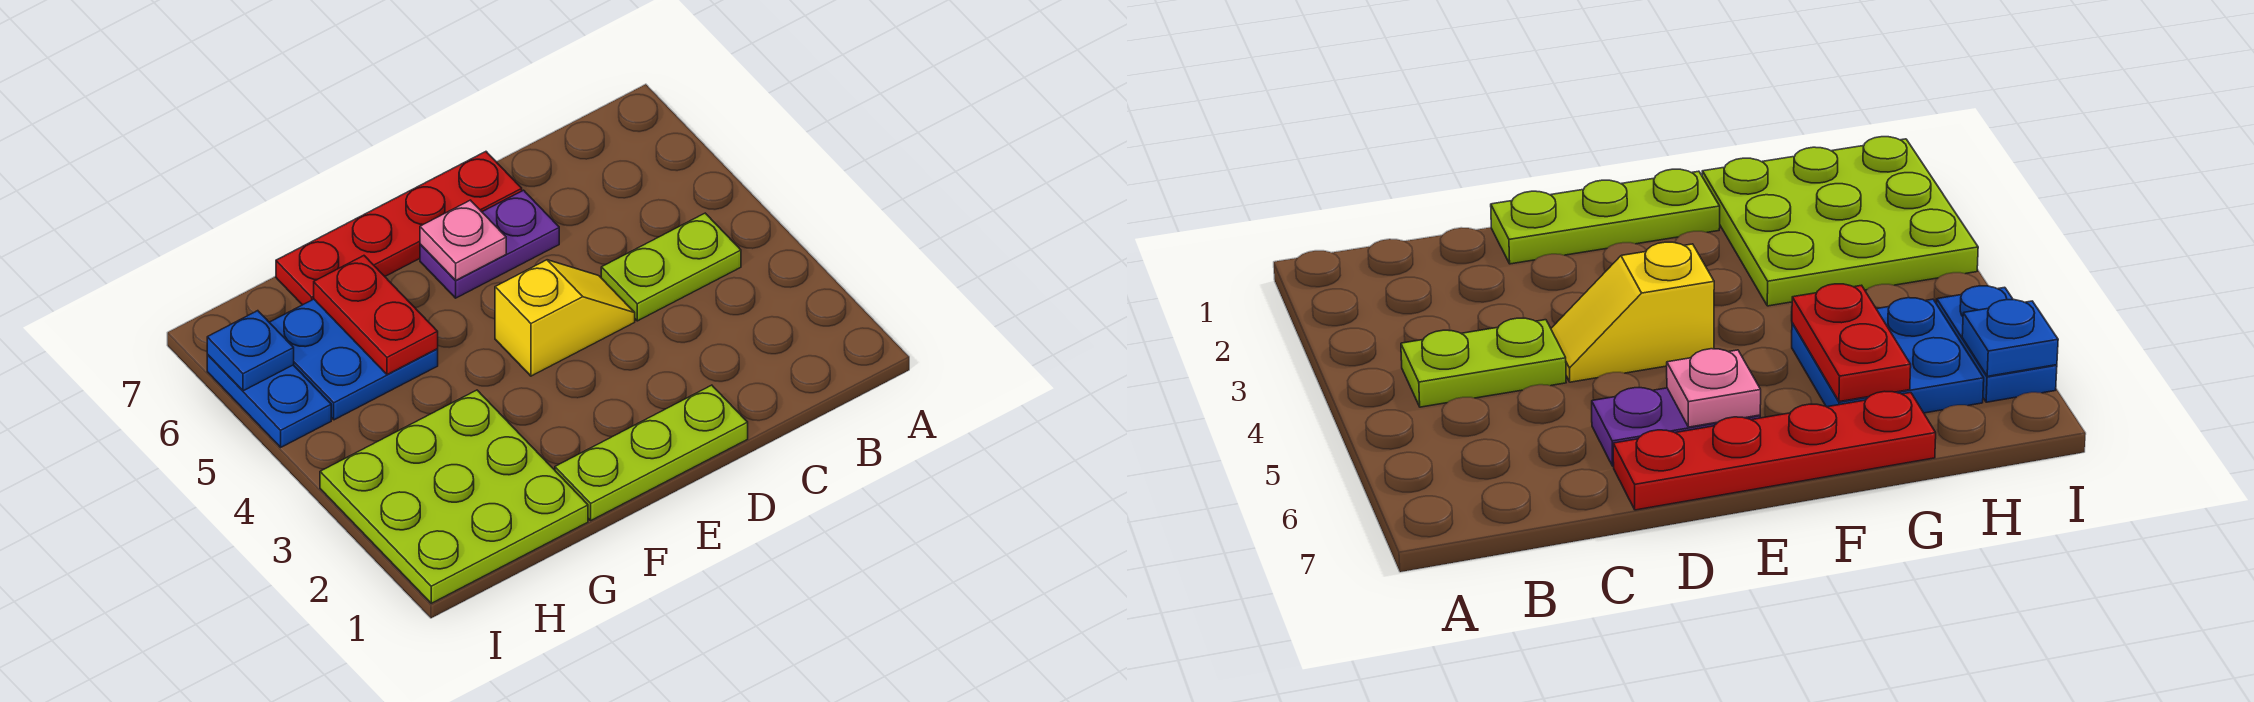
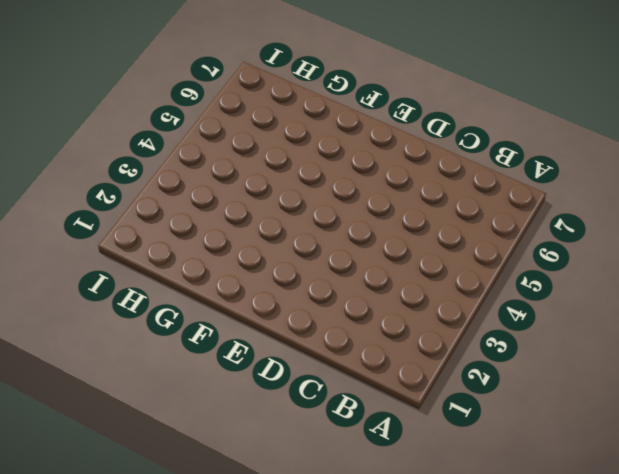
none -> lime 1x2 plate [601,213,741,321]
none -> lime 1x3 plate [555,385,748,520]

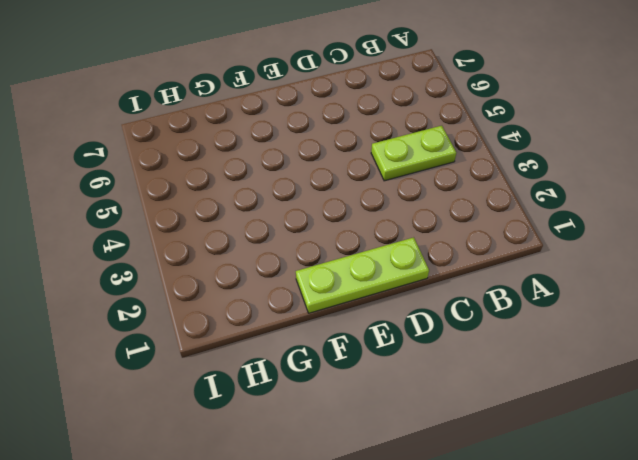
none -> yellow 1x2 slope [495,260,635,376]
none -> purple 1x2 plate [420,190,559,298]

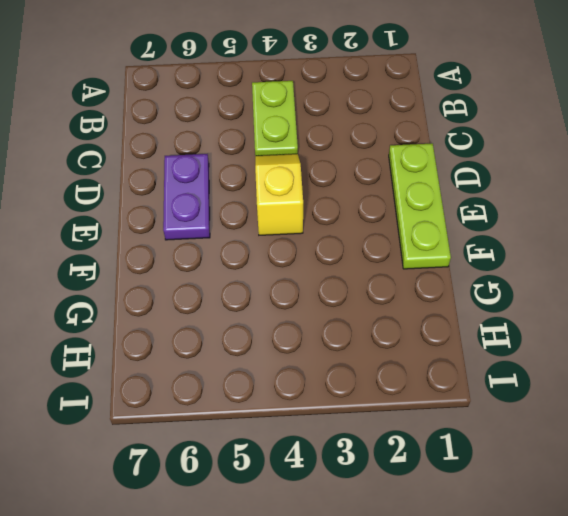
none -> red 1x4 plate [276,152,522,305]
none -> lime 3x3 plate [320,390,588,603]

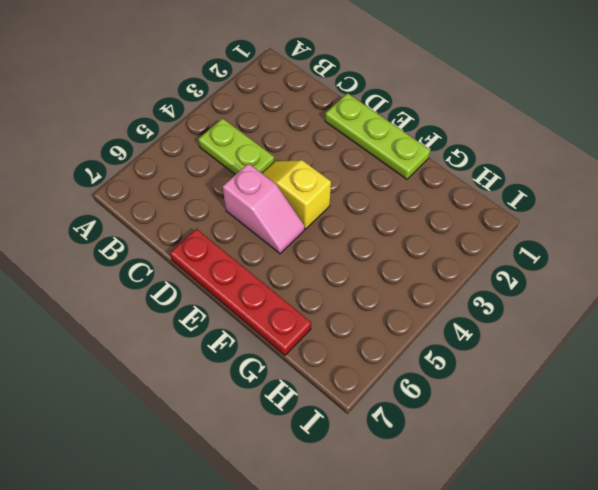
pink 1x2 slope [223,164,305,254] -> none
none -> purple 1x2 plate [420,190,559,298]
none -> lime 3x3 plate [320,390,588,603]

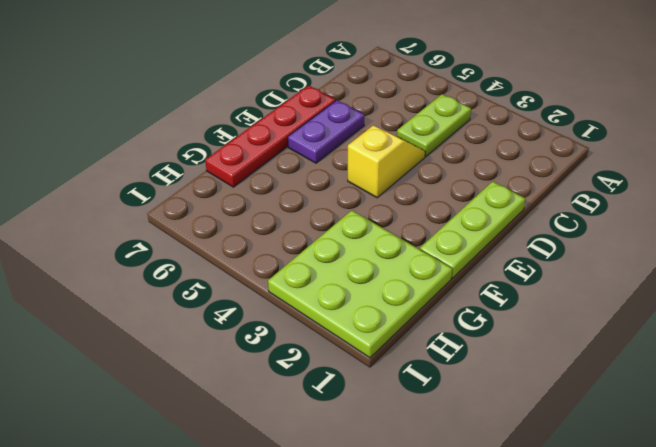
none -> blue 2x2 plate [269,299,438,420]
none -> blue 1x2 plate [207,355,331,447]

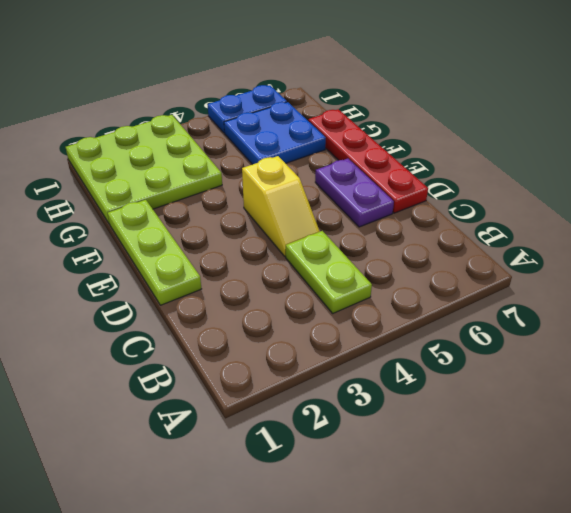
none -> pink 1x1 plate [420,200,506,280]
none -> red 1x2 plate [314,256,438,375]

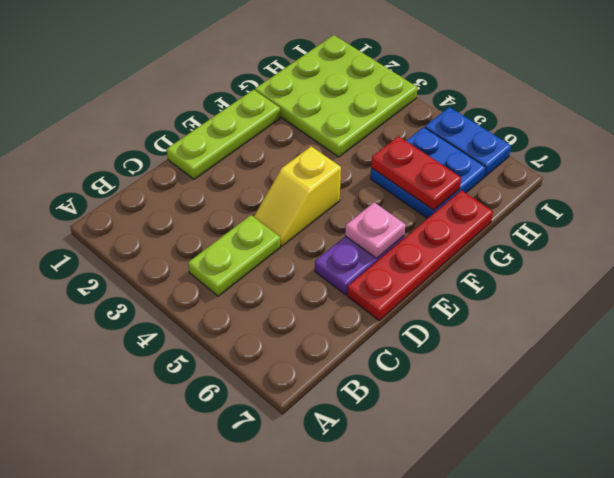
none -> blue 1x1 plate [207,311,294,391]

